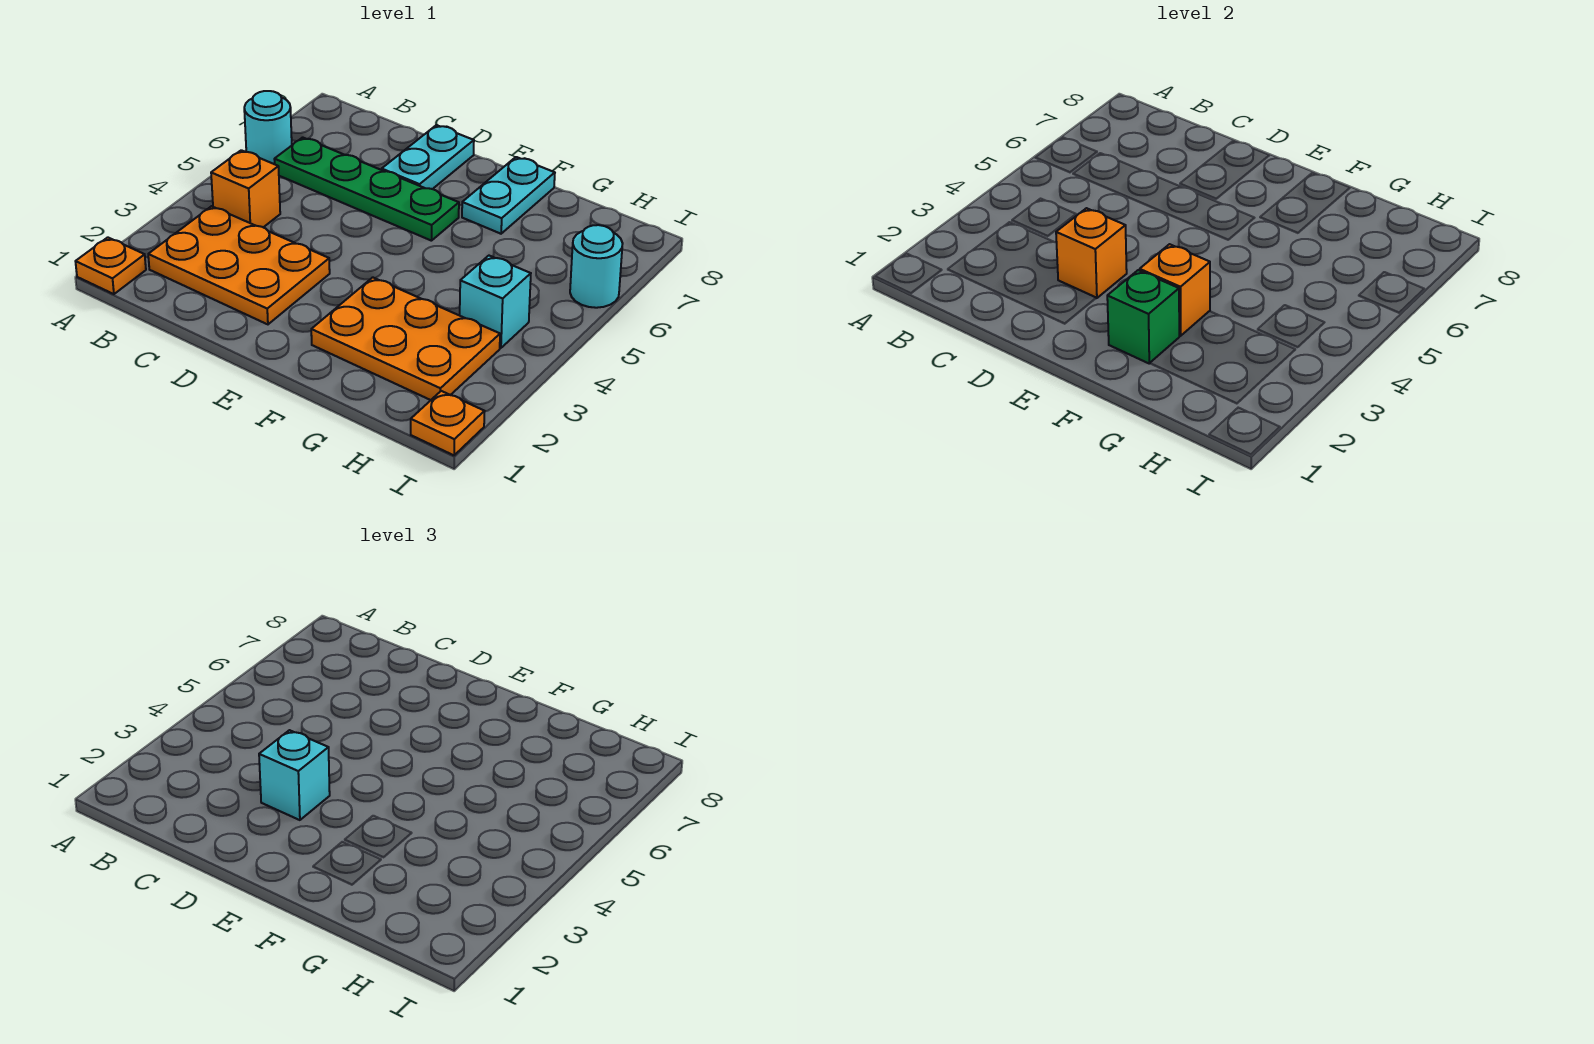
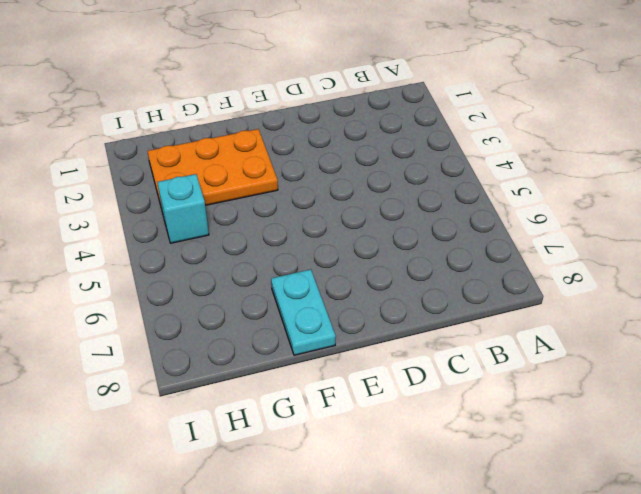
none -> orange 1x1 plate [75,237,146,294]
none -> cyan 1x1 round brick [244,91,292,164]
none -> orange 2x3 plate [148,206,330,324]

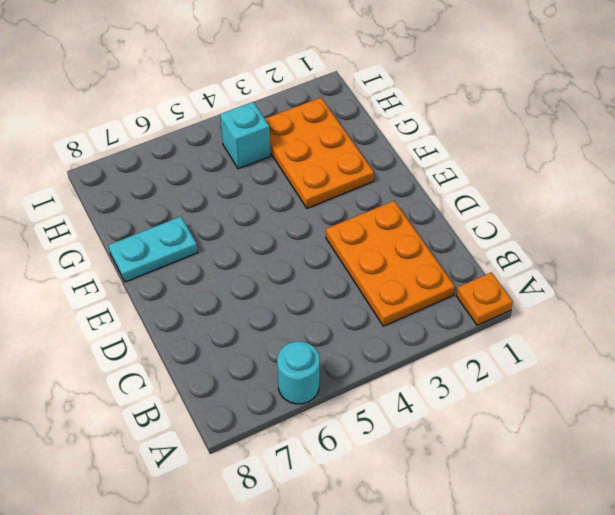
none -> orange 1x1 brick [211,150,280,227]
none -> green 1x4 plate [274,137,459,241]
none -> cyan 1x2 plate [382,125,474,189]

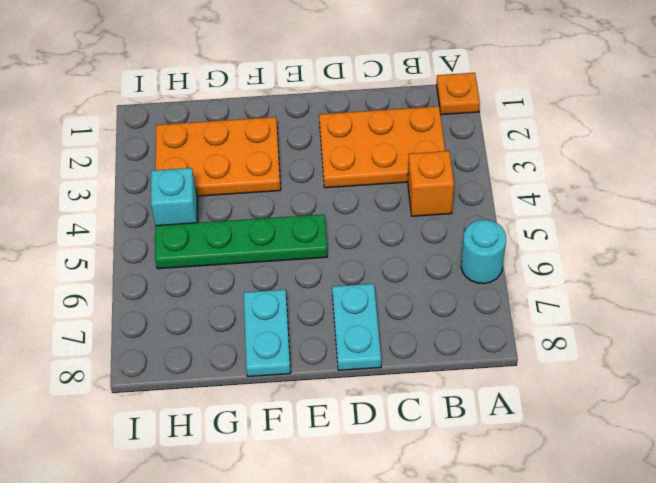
green 1x4 plate [155,214,327,269] -> green 1x4 plate moved to [274,137,459,241]
none -> orange 1x1 plate [411,391,485,455]
none -> cyan 1x1 round brick [570,225,623,308]
none -> orange 1x1 brick [1056,208,1127,298]

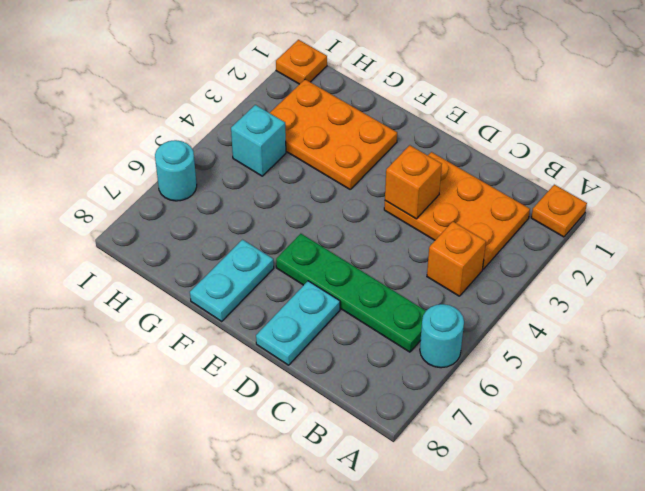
none -> green 1x1 brick [1107,270,1179,363]
none -> orange 1x1 brick [1140,244,1210,336]
none -> cyan 1x1 brick [259,730,330,820]

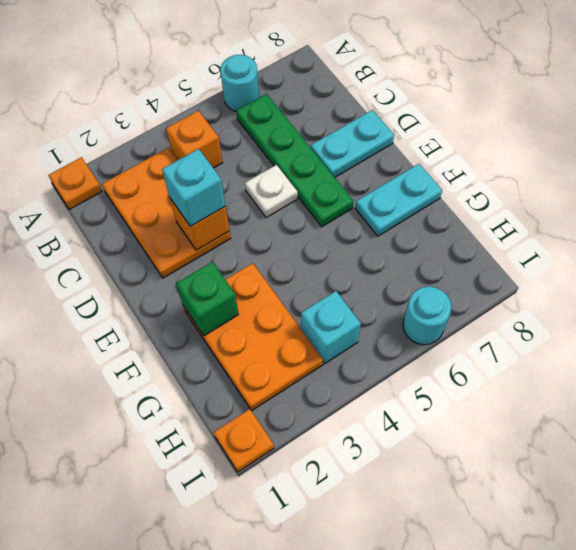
white 1x1 plate [245,165,298,218] -> none
none -> orange 1x1 brick [1140,244,1210,336]

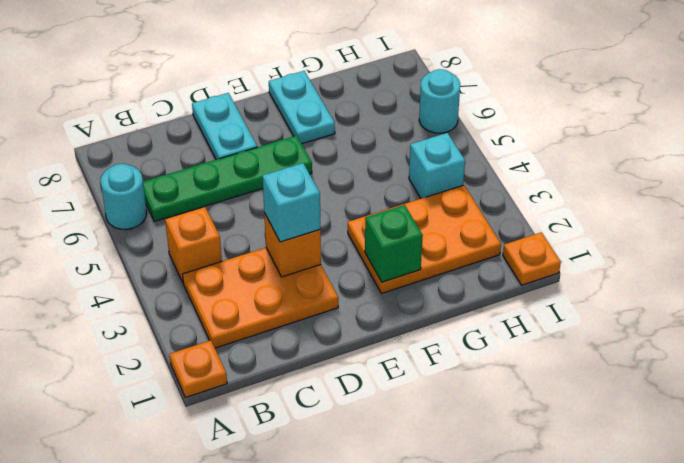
none -> orange 1x1 brick [1140,244,1210,336]

